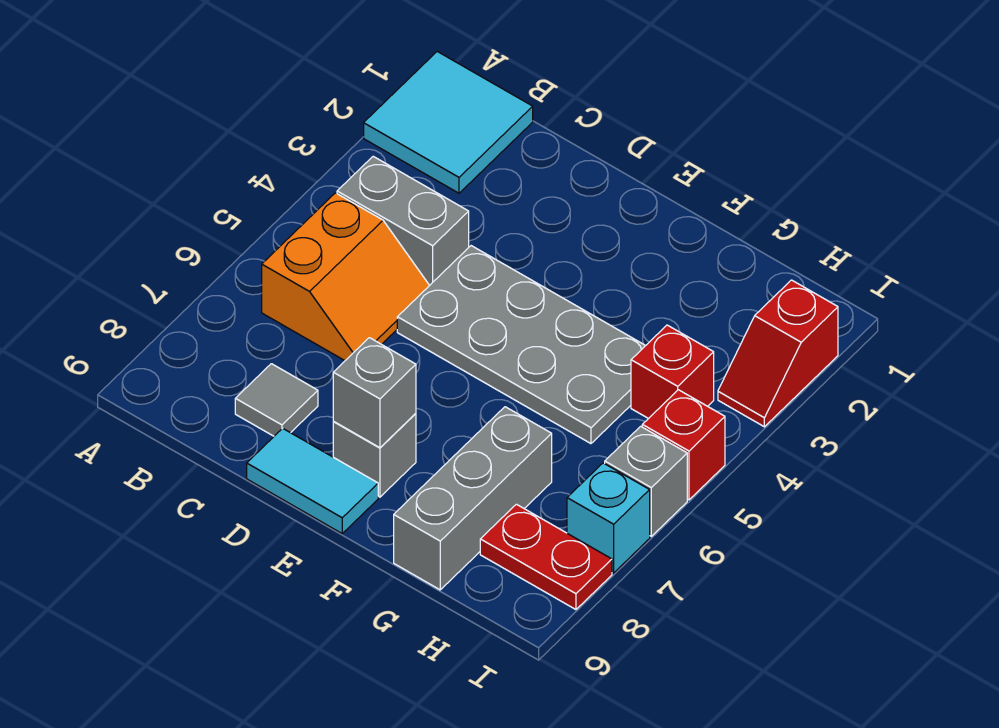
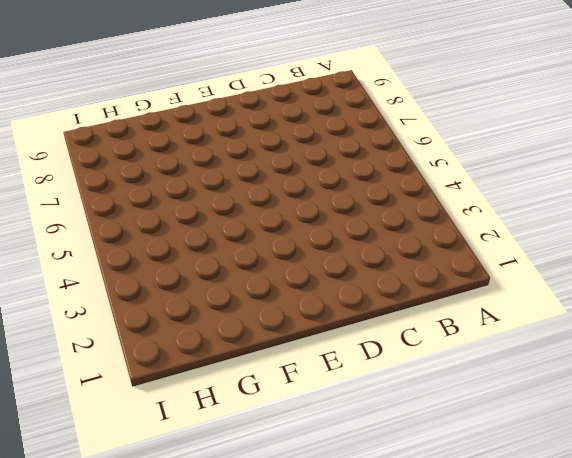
none -> cyan 2x2 tile [364,52,533,193]
none -> grey 1x2 brick [337,156,469,285]
none -> orange 2x2 slope [262,193,430,361]

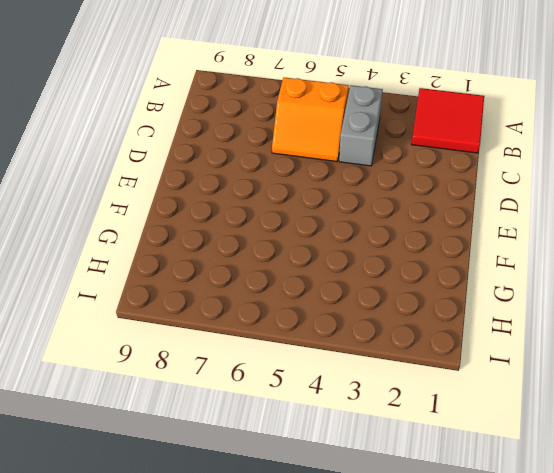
red 2x2 tile [411,88,484,153] -> cyan 2x2 tile [364,52,533,193]
none -> grey 1x1 tile [235,364,318,436]
none -> grey 2x4 plate [397,246,645,444]
none -> cyan 1x2 tile [247,428,378,533]

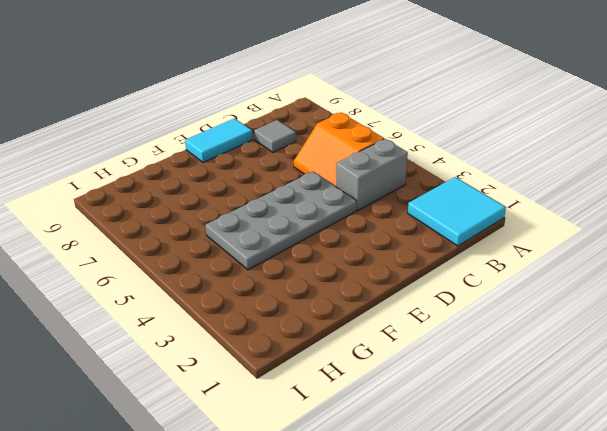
none -> grey 1x1 brick [333,414,416,497]
none -> grey 1x3 brick [394,407,552,590]
none -> red 1x1 brick [631,325,714,419]

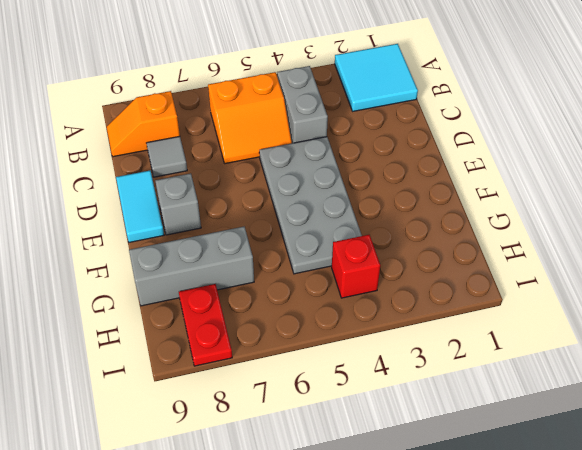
orange 1x2 slope [107,91,180,157] -> none
none -> red 1x2 slope [718,280,838,427]
none -> red 1x1 brick [642,390,725,500]
none -> grey 1x1 brick [605,426,687,536]

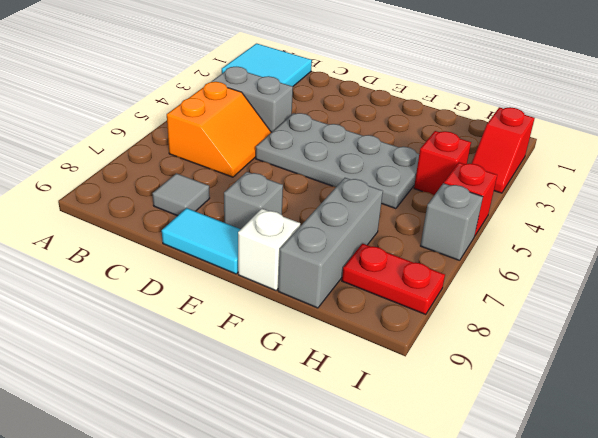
white 1x1 brick [238,209,300,290] -> none
none -> cyan 1x1 brick [567,463,650,573]
none -> grey 1x1 brick [333,338,416,448]

